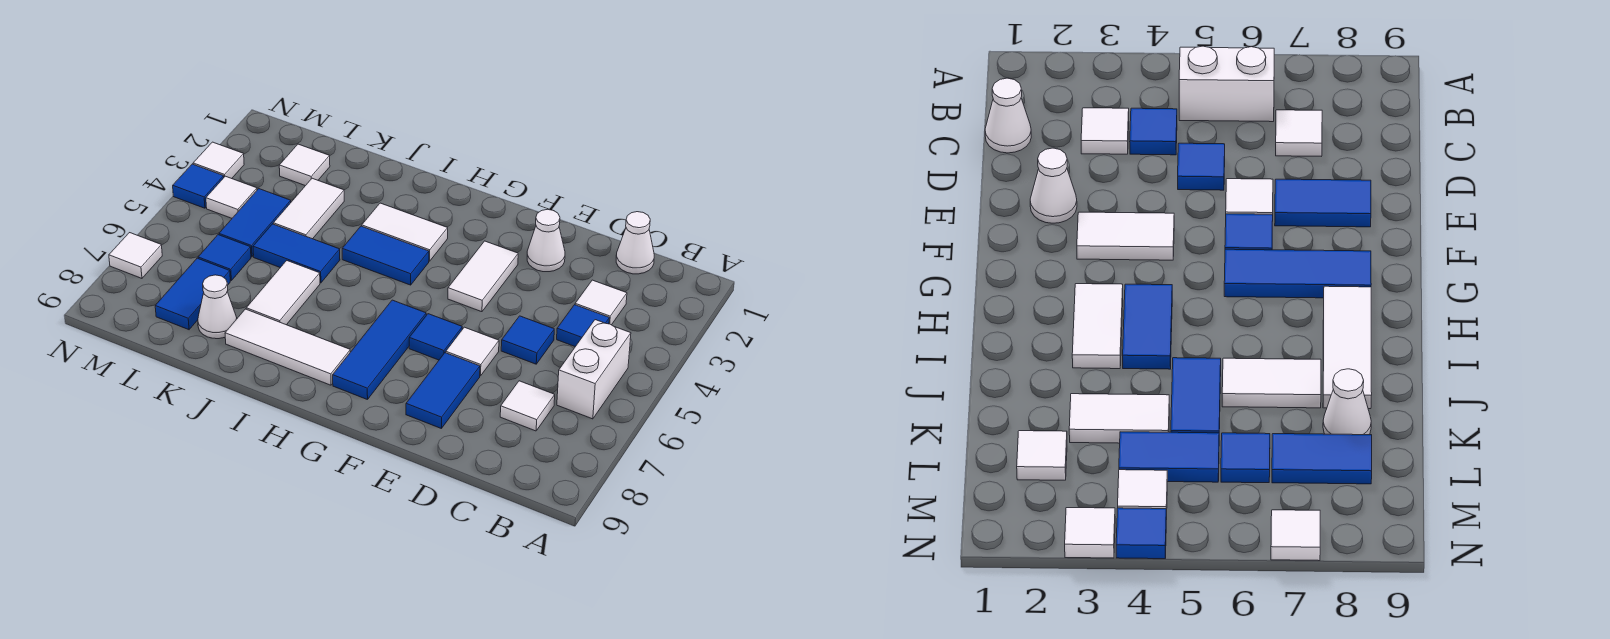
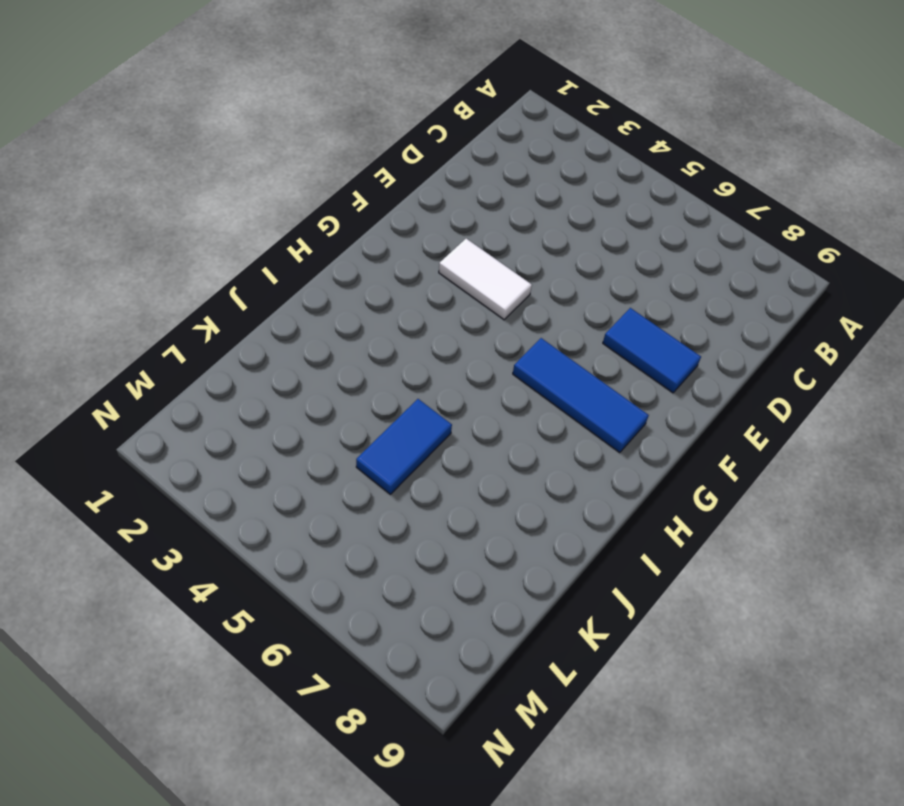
none -> white 1x2 brick [557,320,631,419]
none -> white 1x1 cone [616,212,654,274]
none -> white 1x1 tile [575,280,627,325]

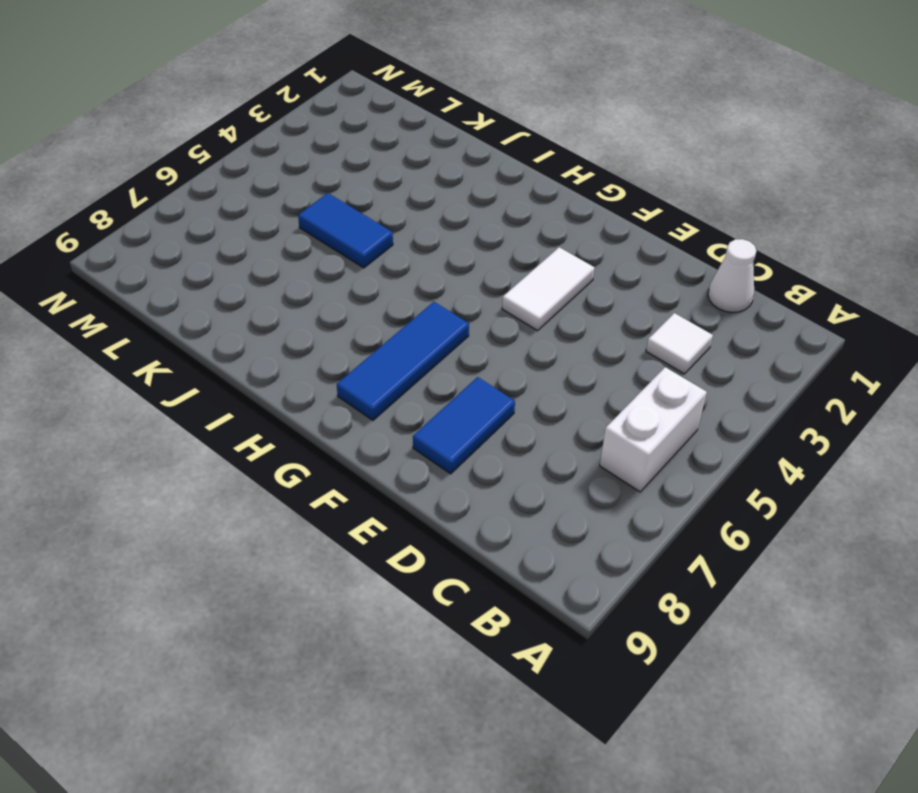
none -> blue 1x1 tile [557,305,609,347]
none -> white 1x1 tile [500,381,555,431]
none -> blue 1x1 tile [501,316,554,364]

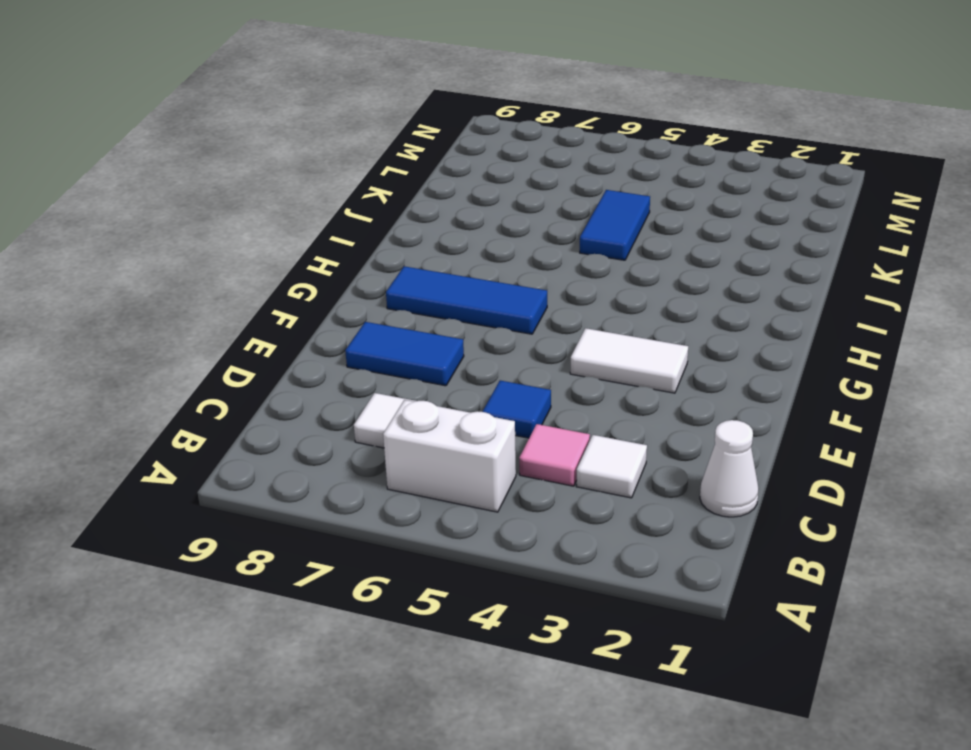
pink 1x1 tile [519,424,590,486] -> blue 1x1 tile [557,305,609,347]
none -> white 1x1 cone [527,209,565,272]
none -> white 1x1 tile [446,327,499,376]
none -> blue 1x1 tile [409,314,462,360]

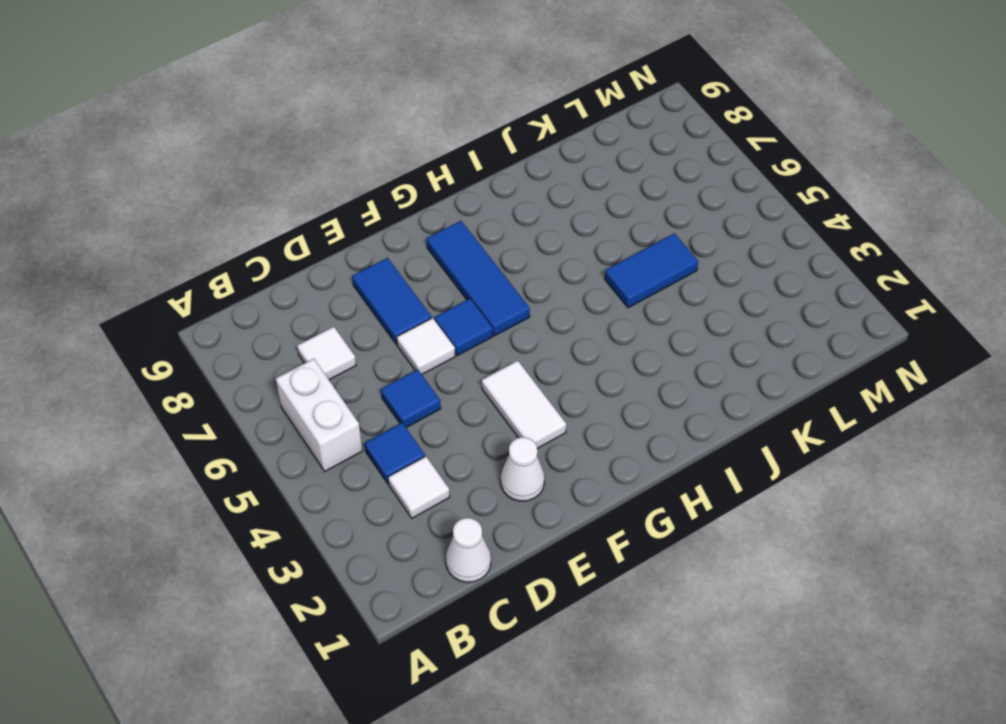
none -> white 1x2 tile [362,203,448,261]
none -> blue 1x2 tile [342,226,429,285]
none -> white 1x3 tile [225,309,350,385]

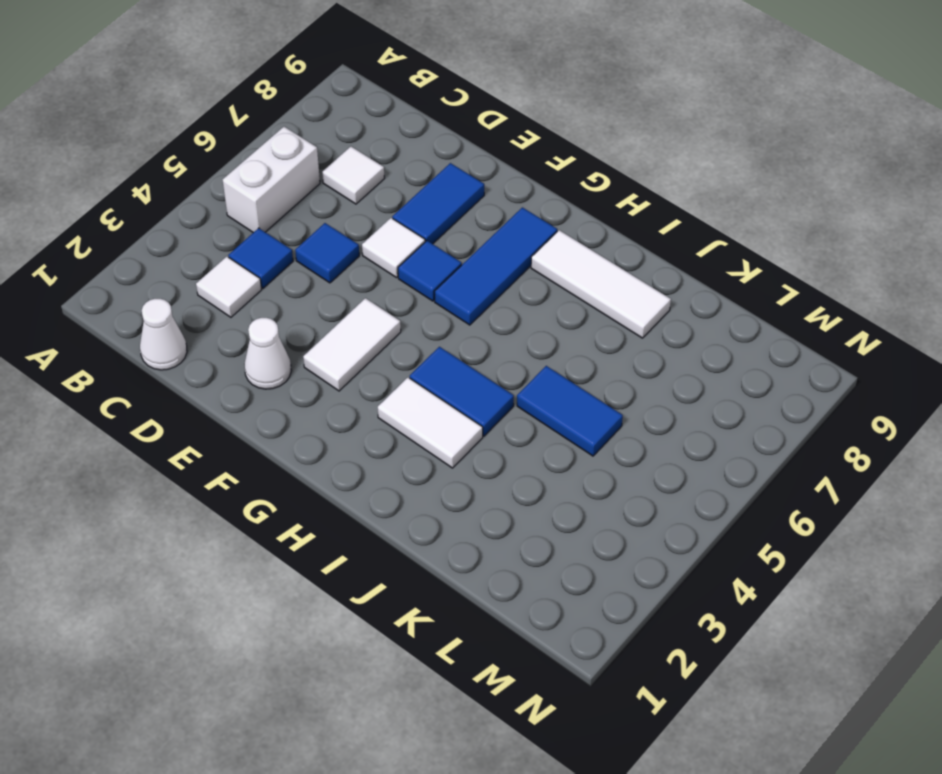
none -> white 1x2 tile [246,261,320,325]
none -> white 1x2 tile [273,178,344,239]
none -> white 1x1 cone [198,275,237,339]

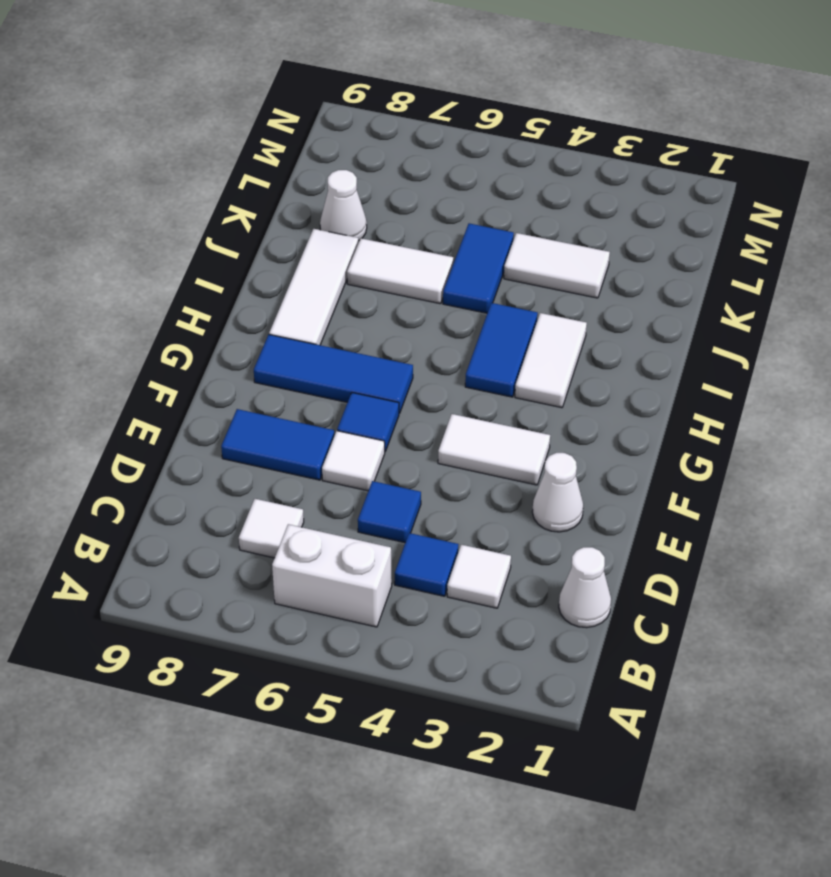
none -> white 1x1 tile [279,144,330,186]
none -> blue 1x2 tile [219,189,291,257]
none -> blue 1x1 tile [198,235,251,280]

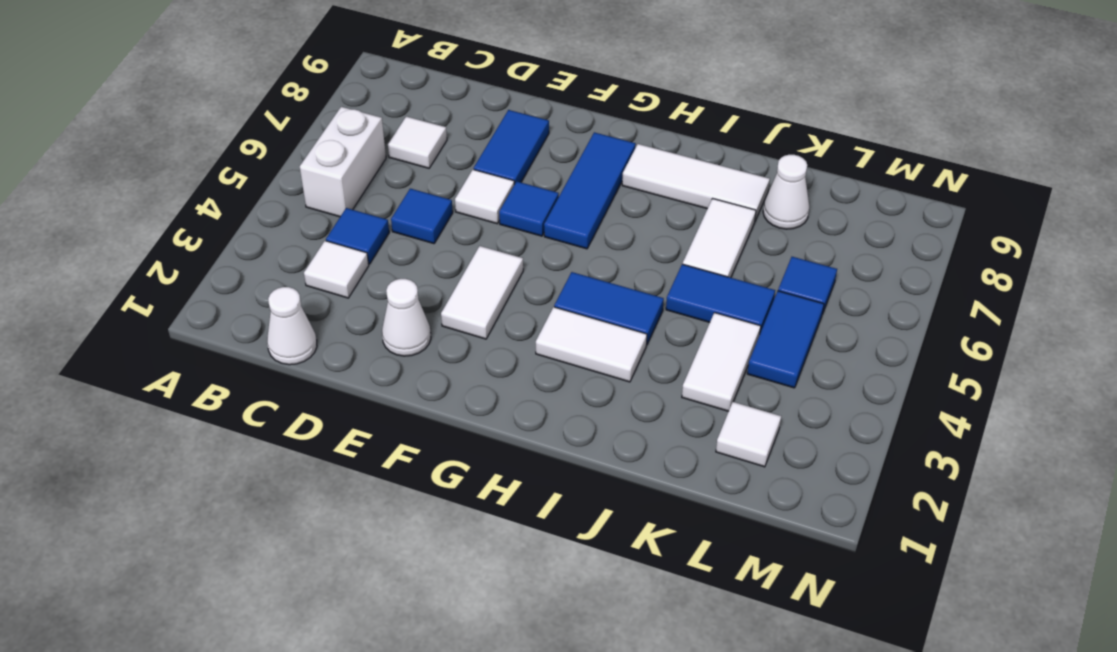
none -> blue 1x2 tile [155,258,230,330]
none -> white 1x1 tile [206,176,257,218]
none -> white 1x1 tile [193,142,244,179]

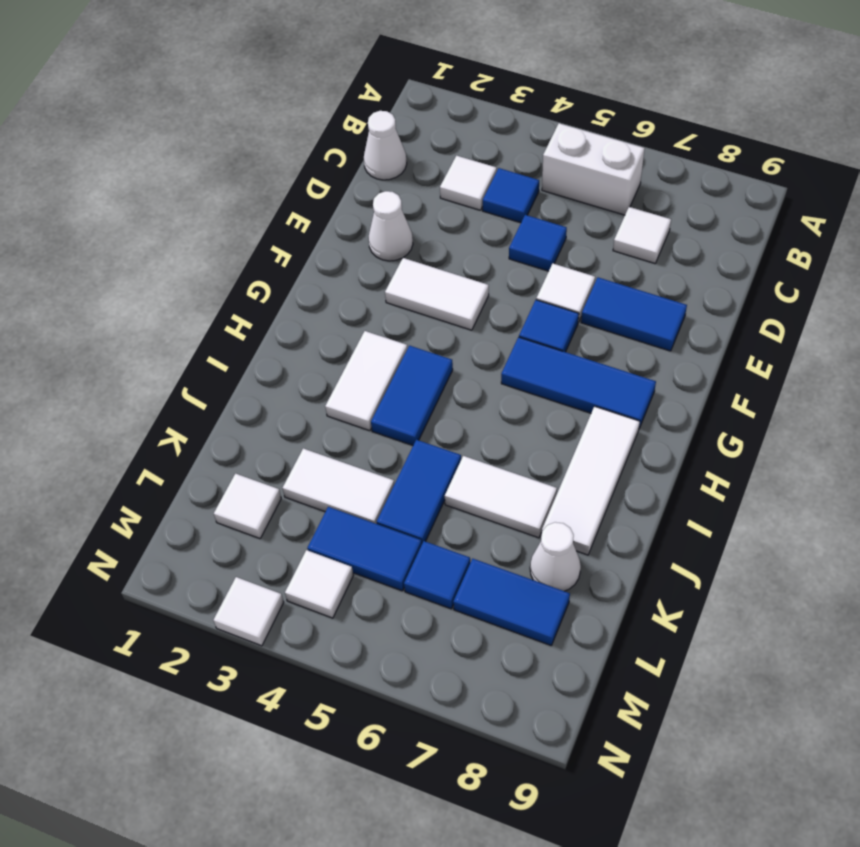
none -> blue 1x1 tile [173,164,224,208]
none -> white 1x1 tile [109,233,162,278]

